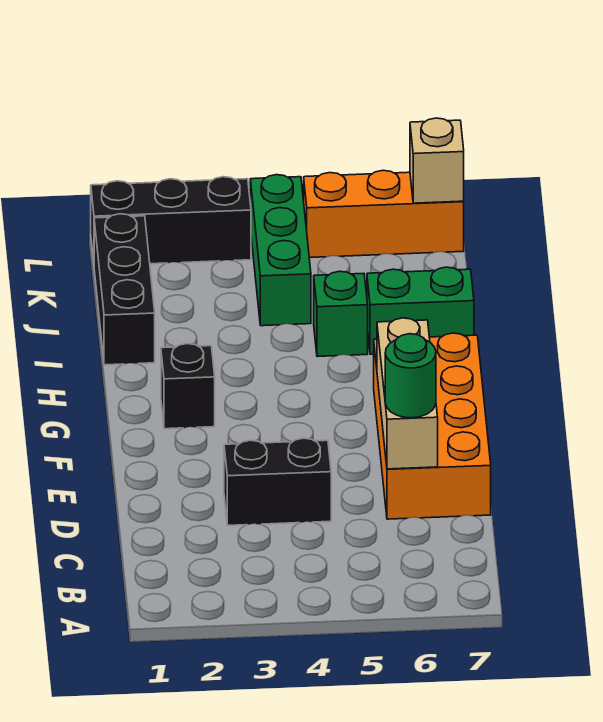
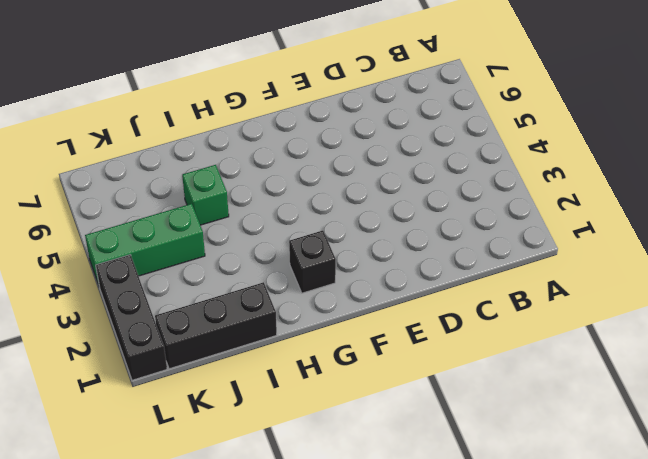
none -> black 1x2 brick [224,438,331,525]
none -> orange 2x4 brick [374,333,491,519]
none -> green 1x2 brick [367,267,474,354]

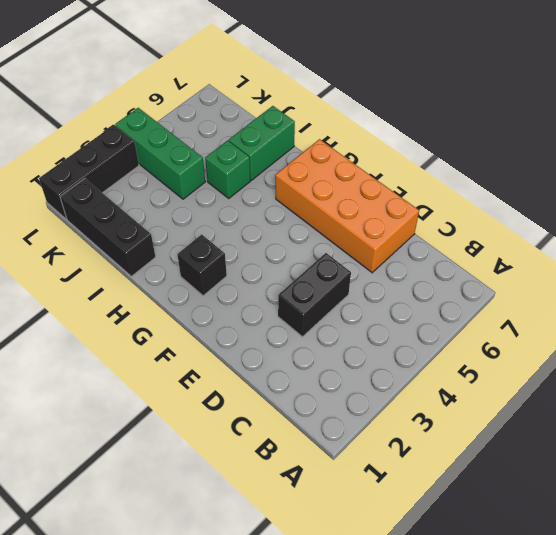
none -> orange 1x3 brick [304,170,464,258]
none -> tan 1x3 brick [377,318,438,469]
none -> tan 1x1 brick [410,118,464,203]

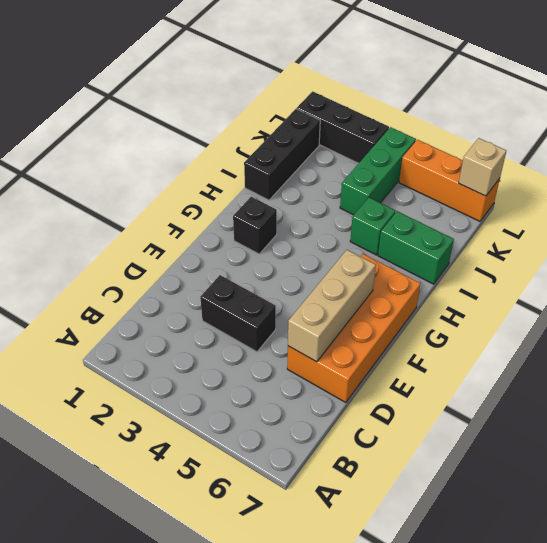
none -> green 1x1 round brick [385,334,436,418]

